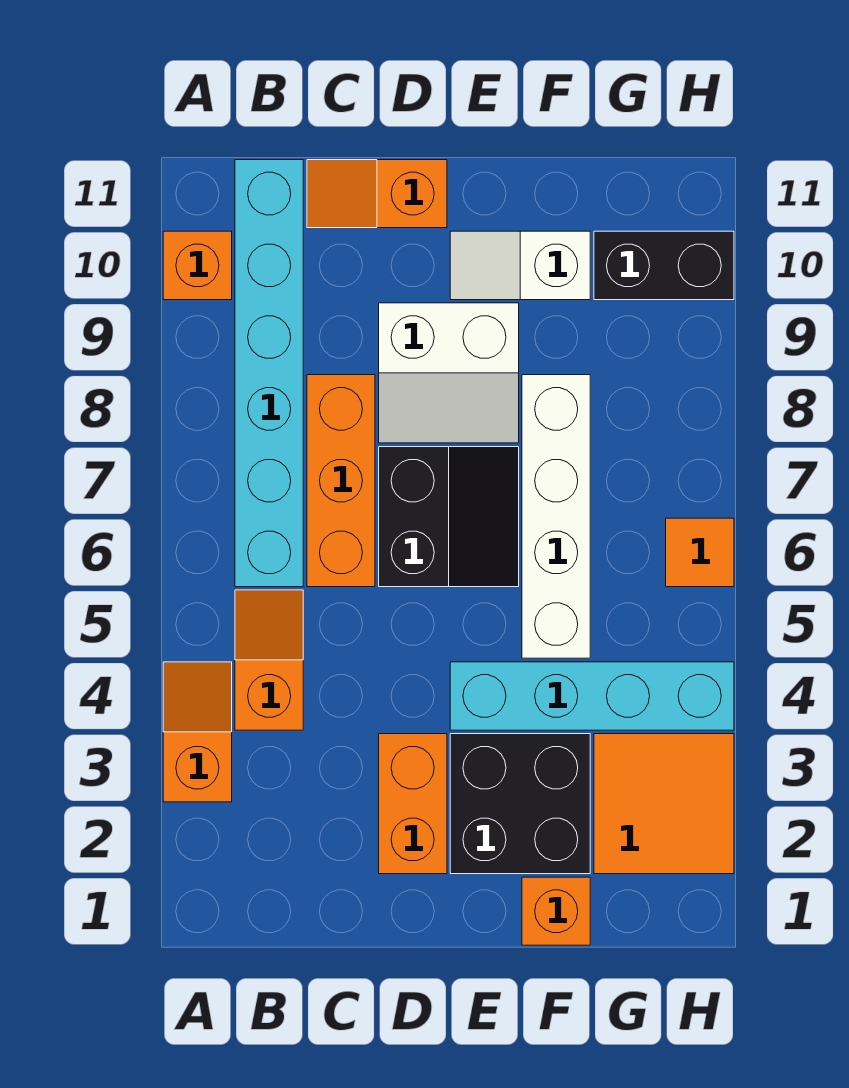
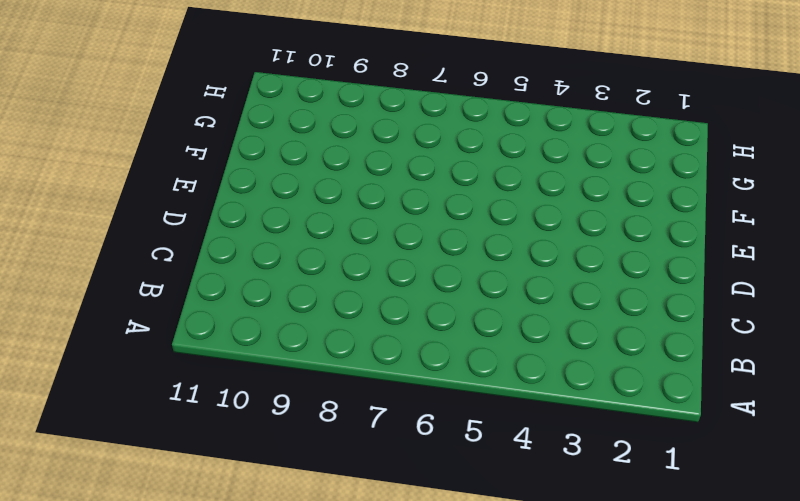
none -> orange 1x2 slope [163,662,232,802]
none -> orange 1x1 brick [163,231,232,300]
none -> orange 1x2 slope [235,590,303,730]

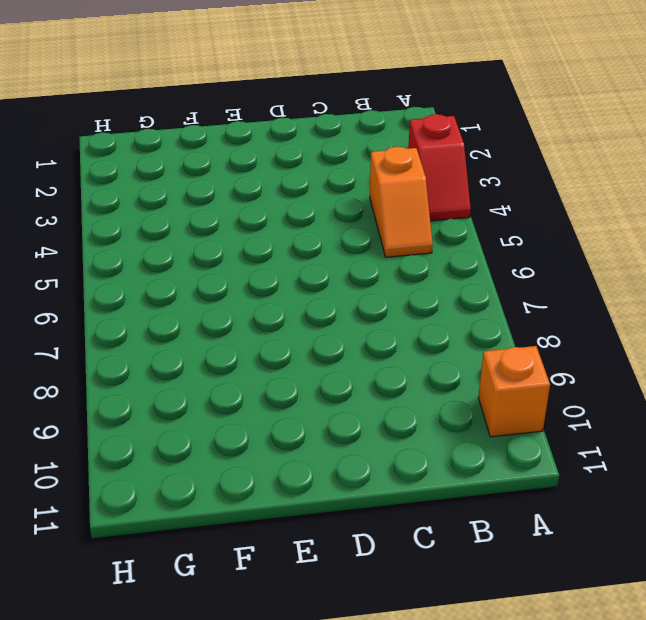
red 1x2 slope [408,114,471,221] -> orange 1x2 slope [163,662,232,802]
none -> cyan 1x6 brick [235,160,303,587]
none -> orange 1x3 brick [307,375,375,587]
none -> orange 1x2 slope [307,160,447,228]

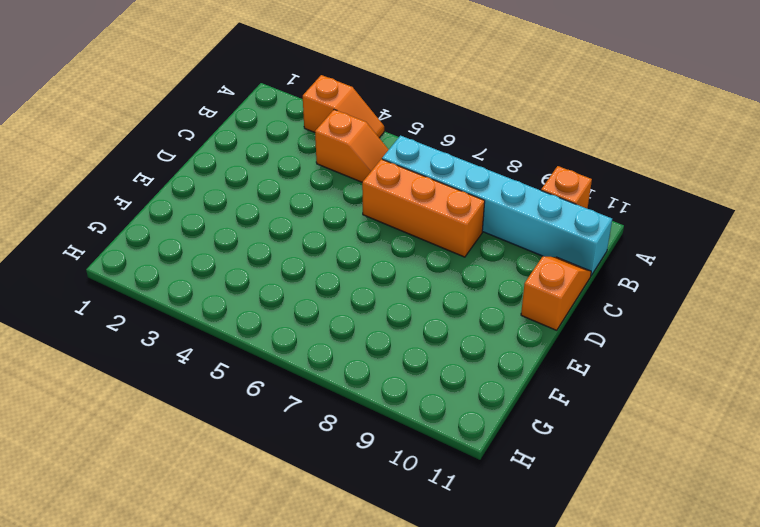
none -> orange 1x2 brick [379,734,447,874]
none -> black 2x2 slope [379,447,519,587]
none -> white 2x2 slope [379,303,519,443]

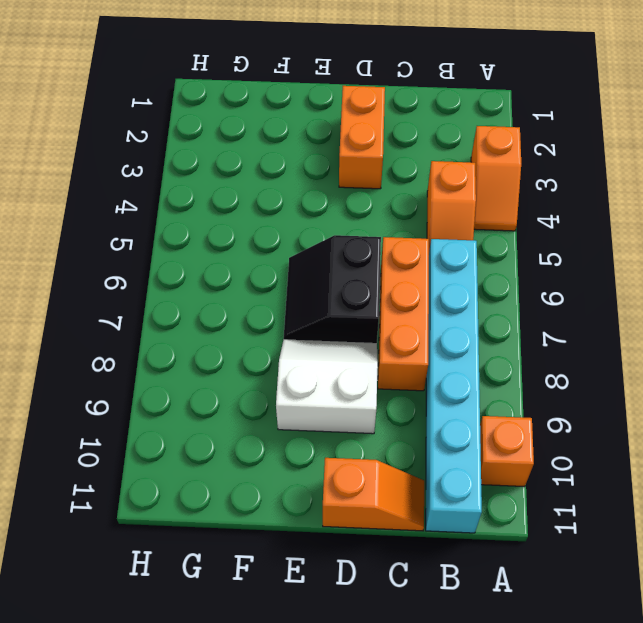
none -> black 2x2 brick [450,734,590,874]
none -> cyan 1x4 brick [450,662,734,730]
none -> white 1x2 slope [450,231,590,300]

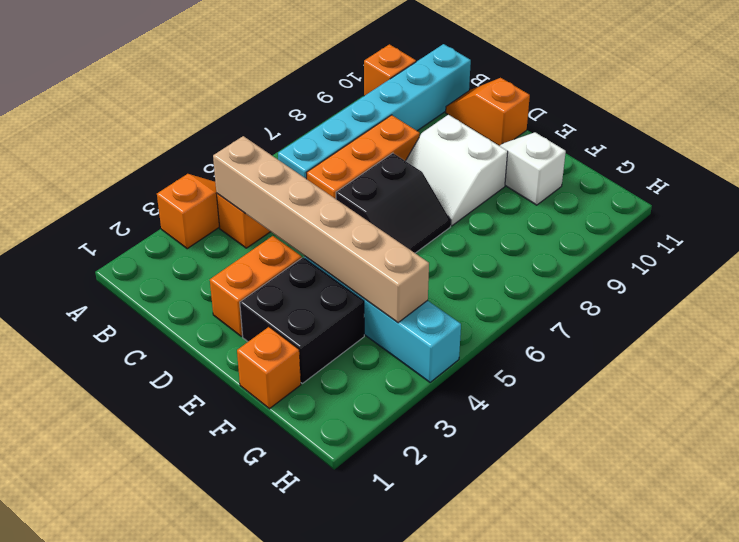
tan 1x6 brick [213,136,429,323] -> none
none -> white 1x4 brick [522,375,590,658]
none -> orange 2x2 tile [594,734,734,874]
none -> black 1x2 brick [594,231,734,300]

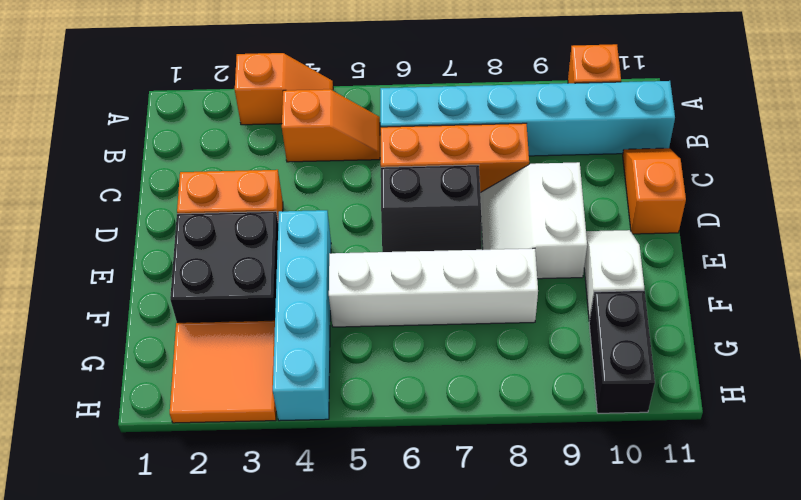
none -> orange 1x1 brick [522,877,590,945]
none -> orange 1x1 tile [666,518,734,587]

